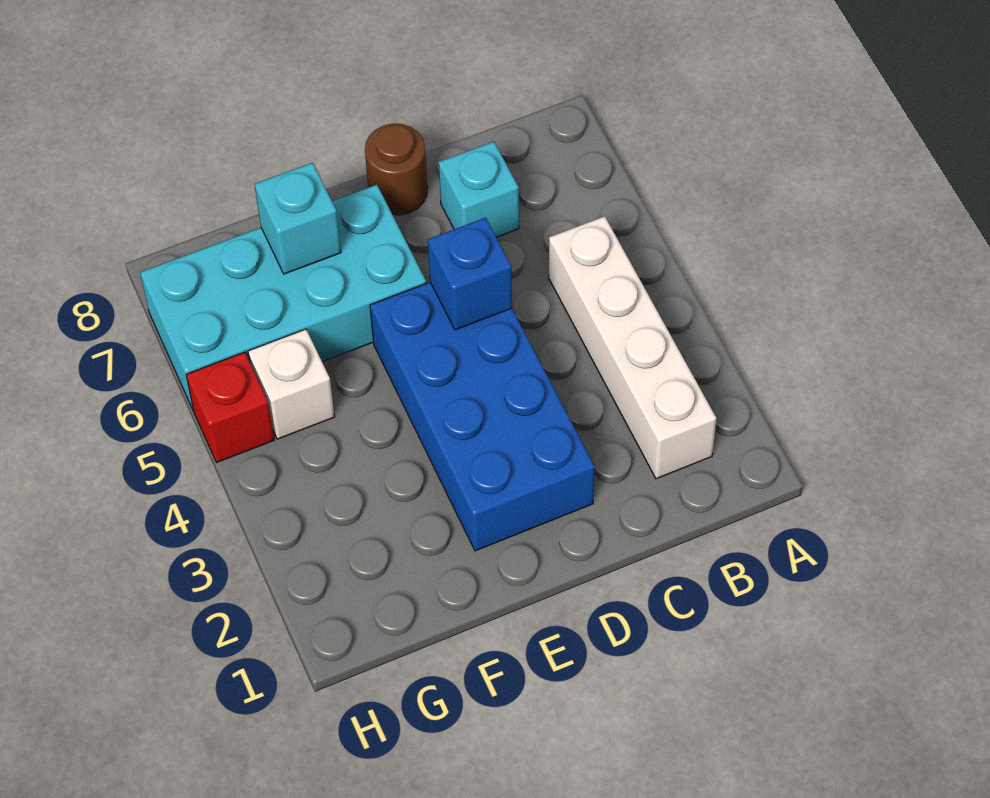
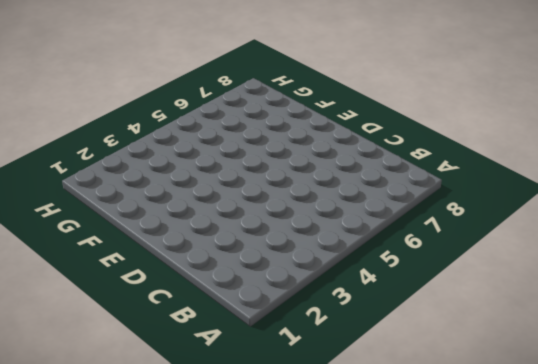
none -> white 1x4 brick [549,216,716,479]
none -> cyan 1x1 brick [439,142,519,237]

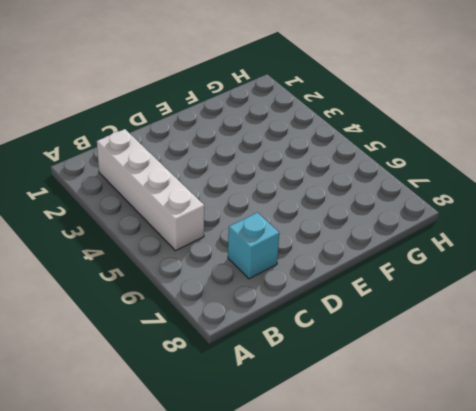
none -> blue 2x4 brick [370,282,595,551]
none -> brown 1x1 round brick [365,124,428,215]

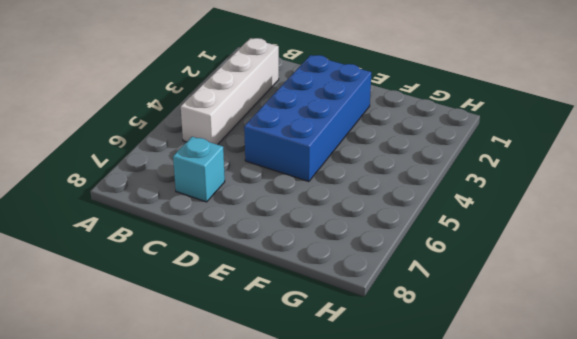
none -> brown 1x1 round brick [365,124,428,215]
none -> cyan 2x4 brick [140,185,426,411]

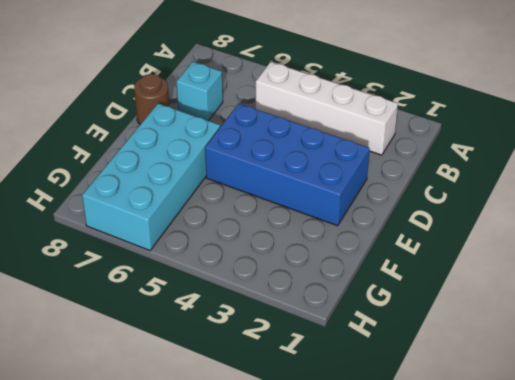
none -> white 1x1 brick [248,329,335,439]
none -> red 1x1 brick [186,352,274,463]

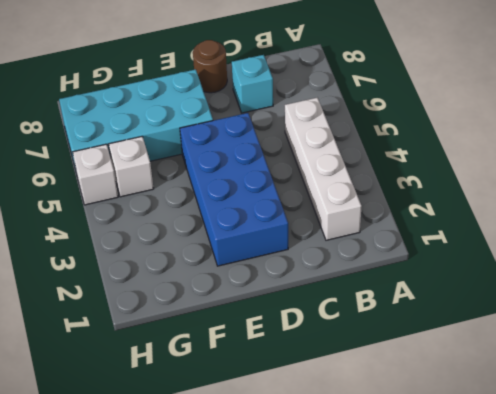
white 1x1 brick [73,144,118,205] -> red 1x1 brick [186,352,274,463]
none -> blue 1x1 brick [428,218,512,330]
none -> cyan 1x1 brick [255,163,341,274]

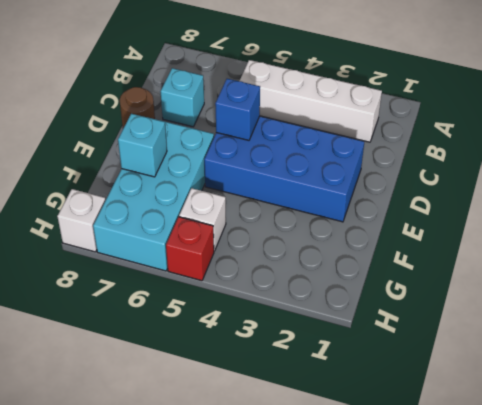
white 1x1 brick [57,189,106,252] -> none

